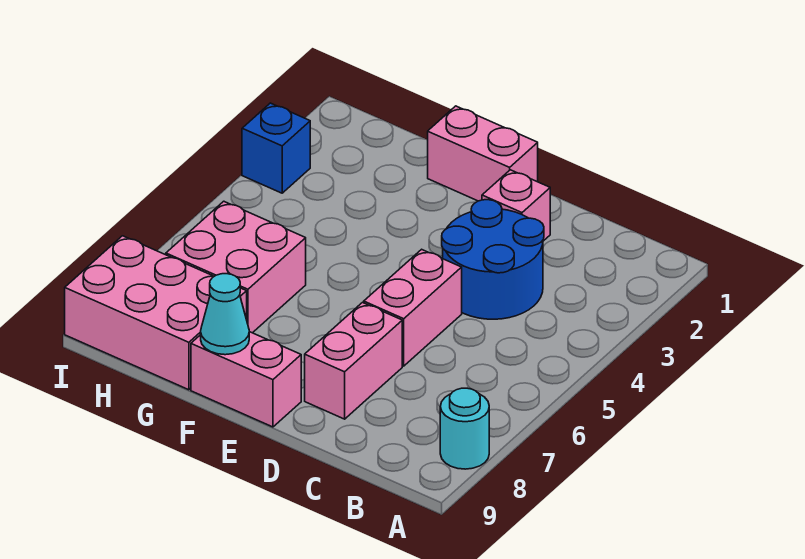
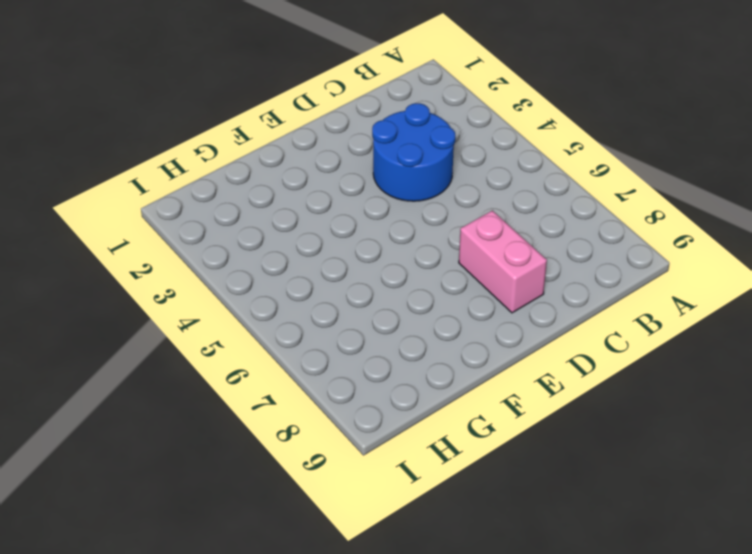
none -> cyan 1x1 round brick [440,388,489,469]
none -> pink 1x1 brick [482,170,550,241]

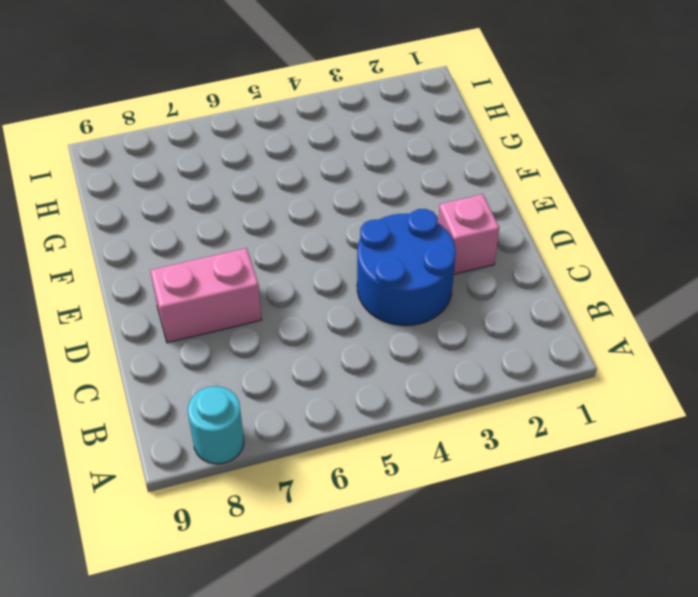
none -> pink 1x2 brick [364,249,462,366]
none -> pink 1x2 brick [428,106,538,201]

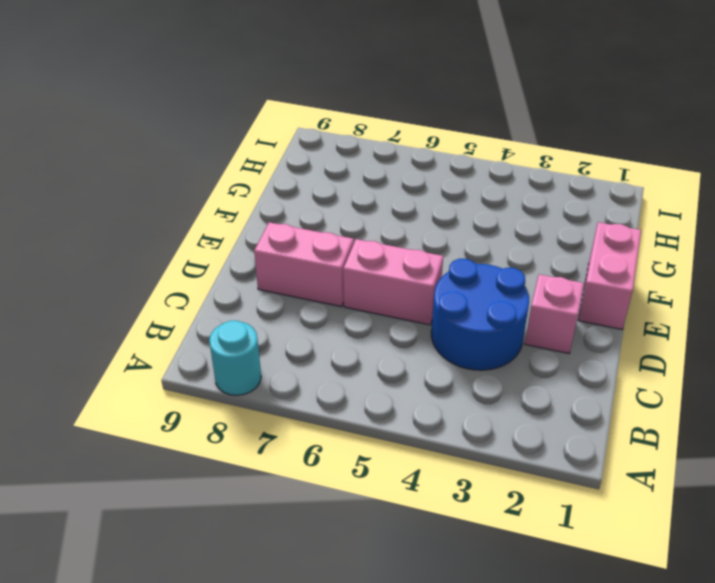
none -> pink 1x2 brick [191,332,301,427]
none -> pink 2x2 brick [166,201,306,333]

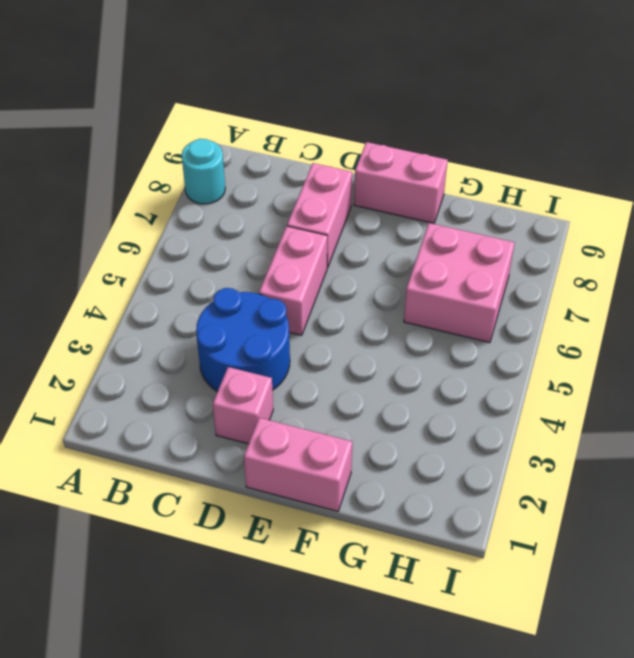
none -> pink 2x3 brick [65,236,247,390]
none -> blue 1x1 brick [242,103,310,193]

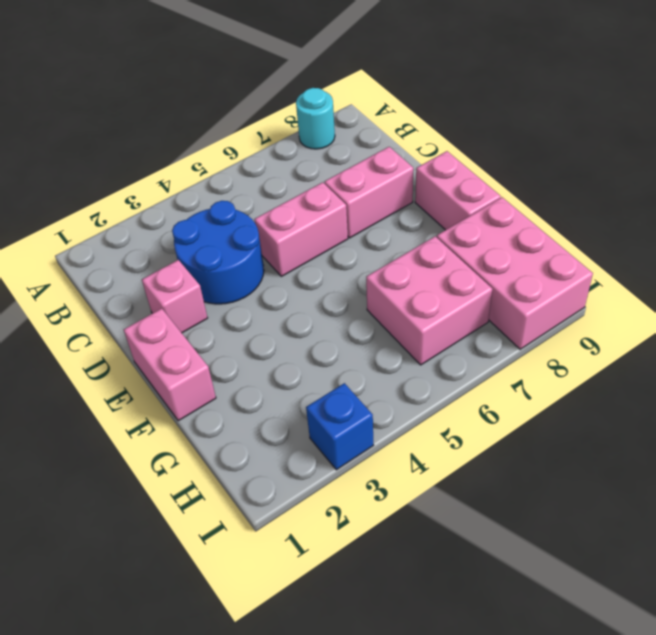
none -> cyan 1x1 cone [201,274,249,355]

